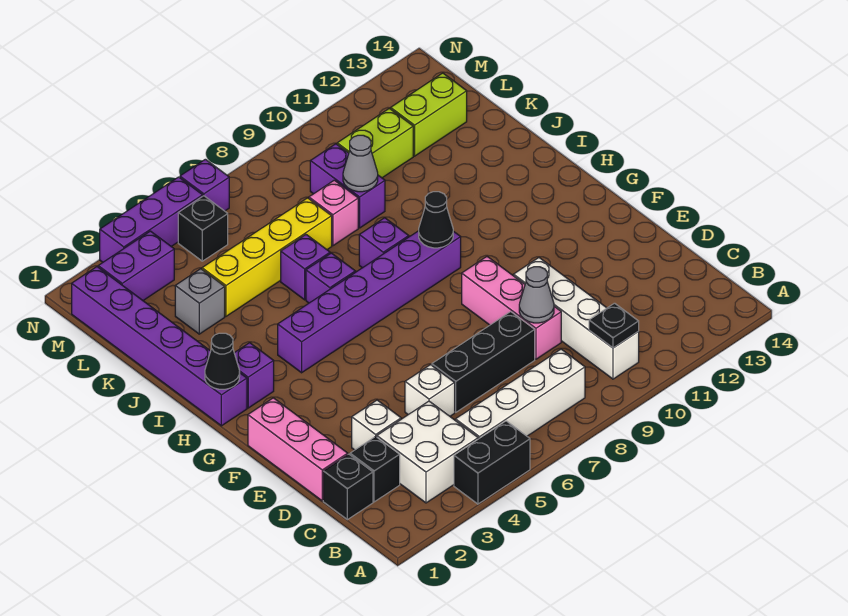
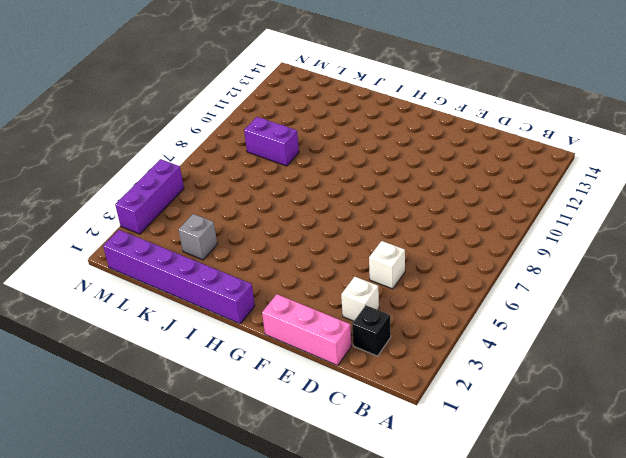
none -> black 1x2 brick [454,421,530,504]
none -> white 2x2 brick [377,401,478,503]
none -> white 1x4 brick [456,349,585,439]
none -> white 1x4 brick [514,258,639,379]

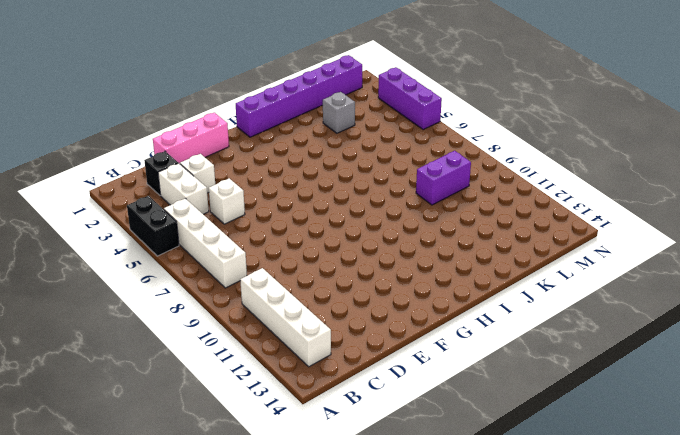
white 1x4 brick [240,268,331,367] -> white 1x4 brick turned to [514,258,639,379]
white 1x2 brick [158,163,209,214] -> white 2x2 brick [377,401,478,503]
none -> black 1x1 brick [323,454,373,520]
none -> black 1x3 brick [432,312,535,412]
none -> pink 1x3 brick [462,257,561,359]
none -> purple 1x1 brick [234,343,274,408]

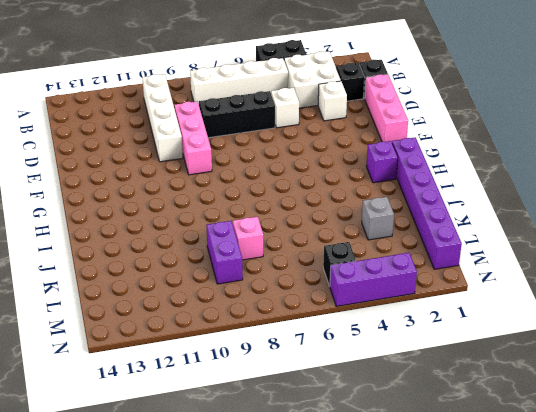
none -> purple 1x6 brick [278,231,461,373]
none -> purple 1x1 brick [306,253,355,303]
none -> purple 1x1 brick [359,218,409,268]
none -> purple 1x1 brick [281,235,330,300]

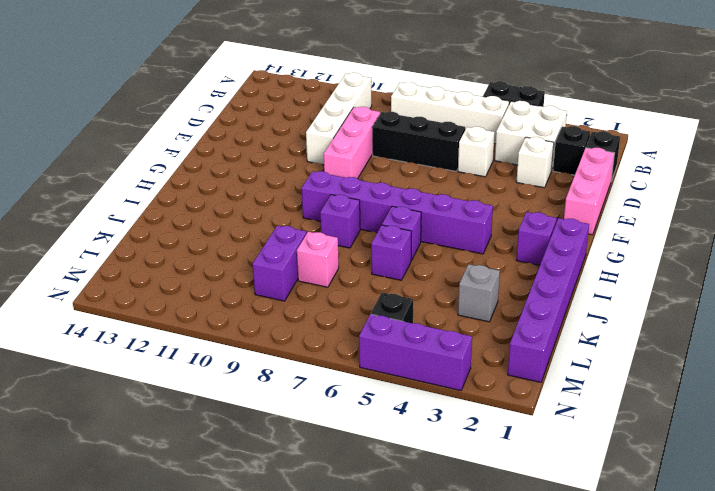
none -> yellow 1x4 brick [202,198,332,316]
none -> lime 1x2 brick [337,108,413,178]
none -> lime 1x2 brick [391,73,467,156]
none -> purple 1x2 brick [98,231,174,300]

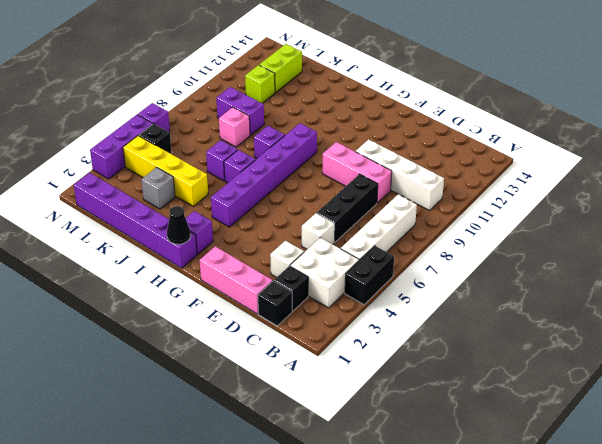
yellow 1x4 brick [123,136,208,206] -> yellow 1x4 brick turned to [202,198,332,316]
lime 1x1 brick [245,65,275,103] -> lime 1x2 brick [337,108,413,178]
none -> purple 1x2 brick [98,231,174,300]
none -> black 1x1 plate [589,303,639,348]
none -> grey 1x1 cone [519,267,554,323]
none -> black 1x1 cone [419,192,453,248]

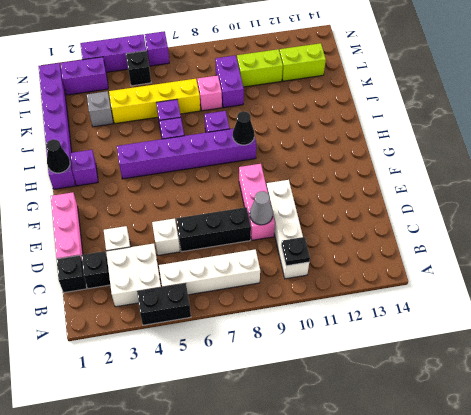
none -> grey 1x1 cone [343,135,378,192]

